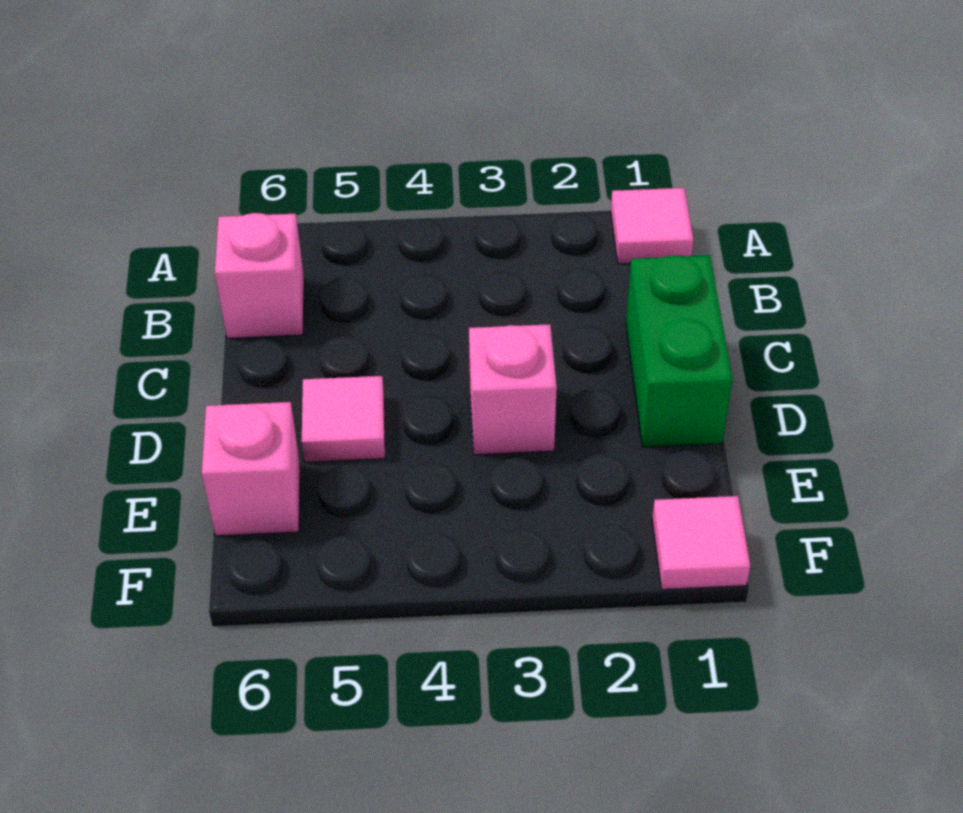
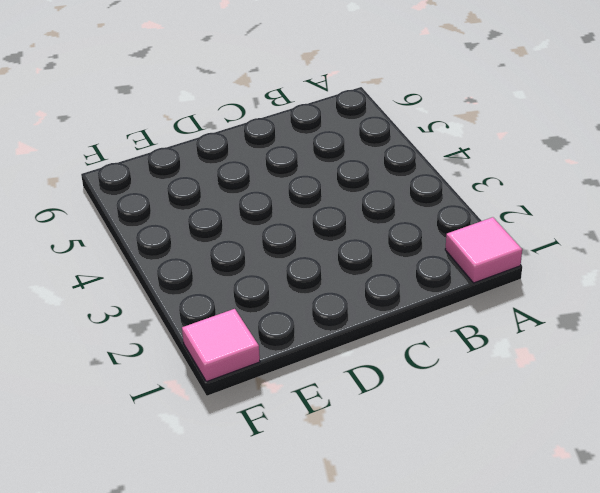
none -> pink 1x1 brick [215,213,304,338]
none -> green 1x2 brick [626,255,733,447]

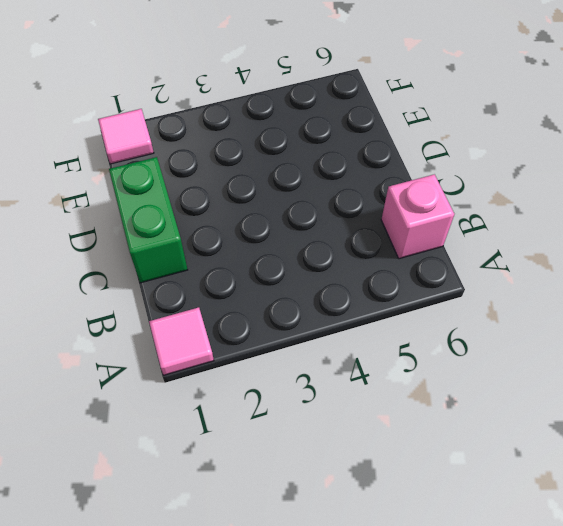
none -> pink 1x1 brick [469,324,557,455]
none -> pink 1x1 tile [302,376,385,462]

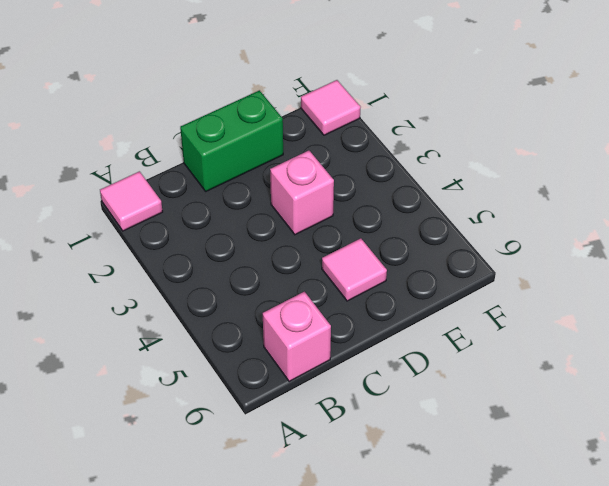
none -> pink 1x1 brick [202,402,300,536]

